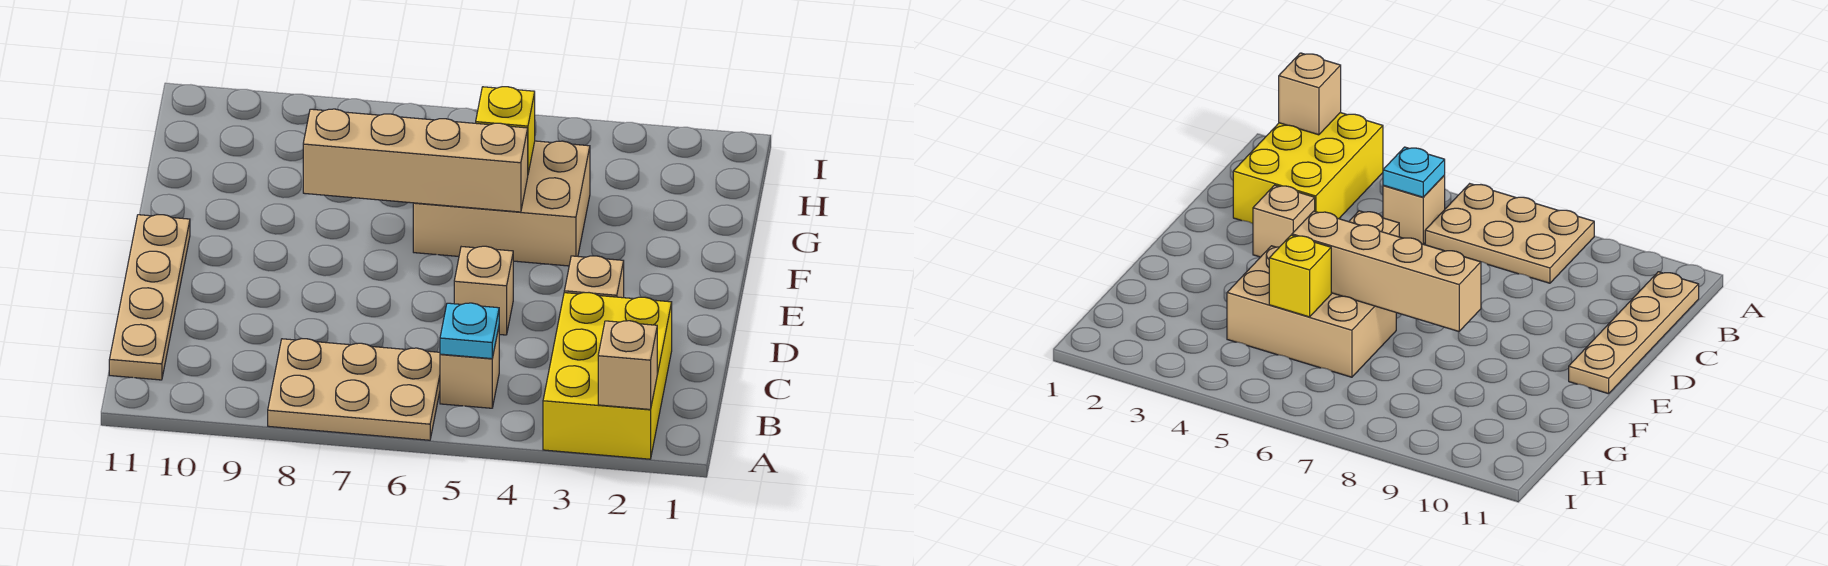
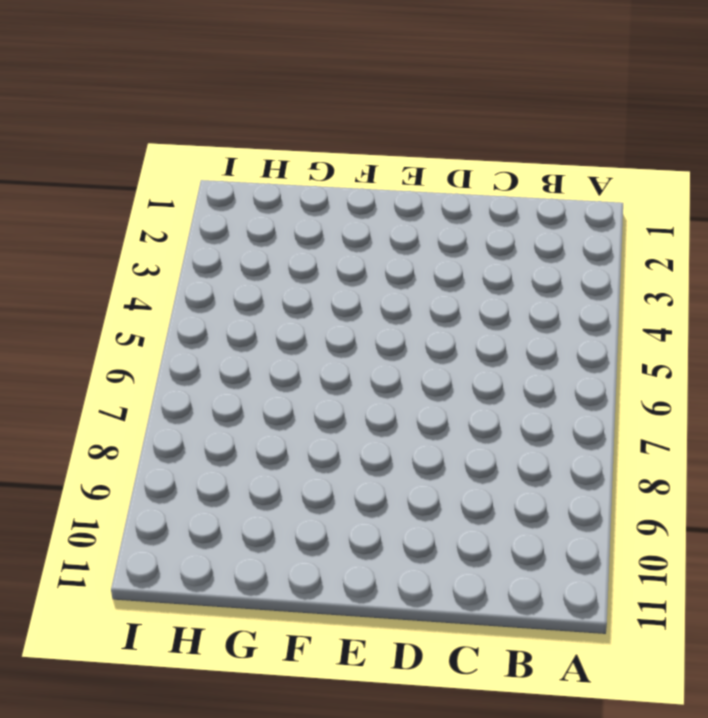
none -> yellow 2x3 brick [543,293,672,459]
none -> tan 2x3 plate [268,339,440,440]

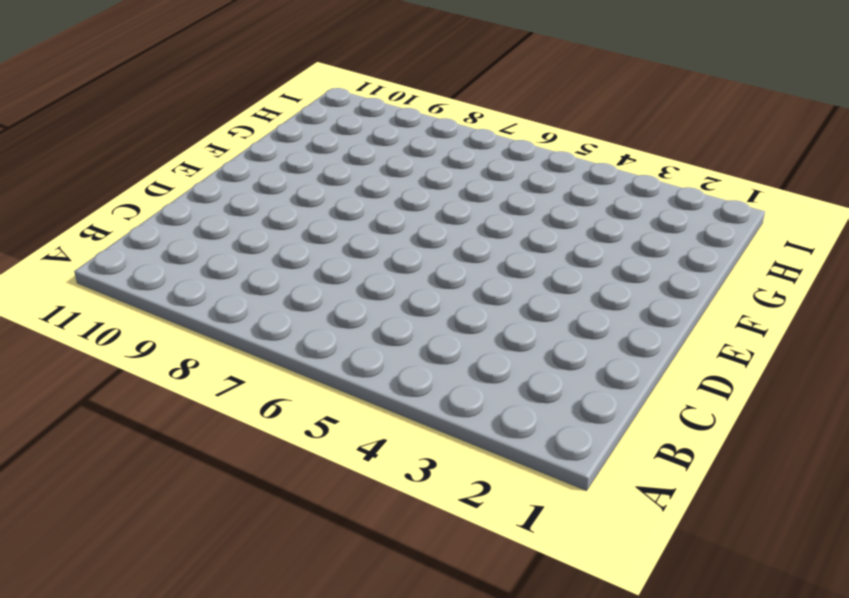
none -> yellow 2x3 brick [543,293,672,459]
none -> tan 2x3 plate [268,339,440,440]

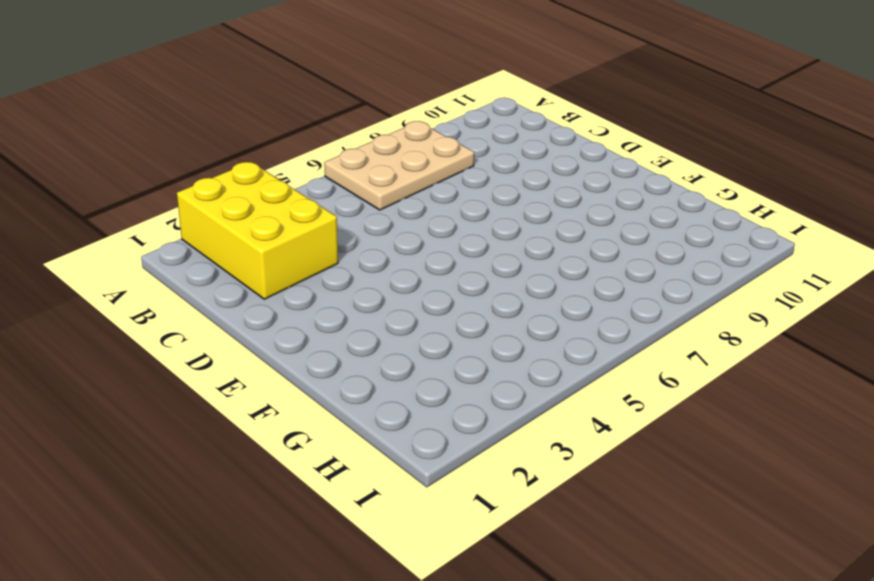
none -> tan 1x1 brick [440,328,499,408]
none -> tan 1x4 plate [109,215,190,380]

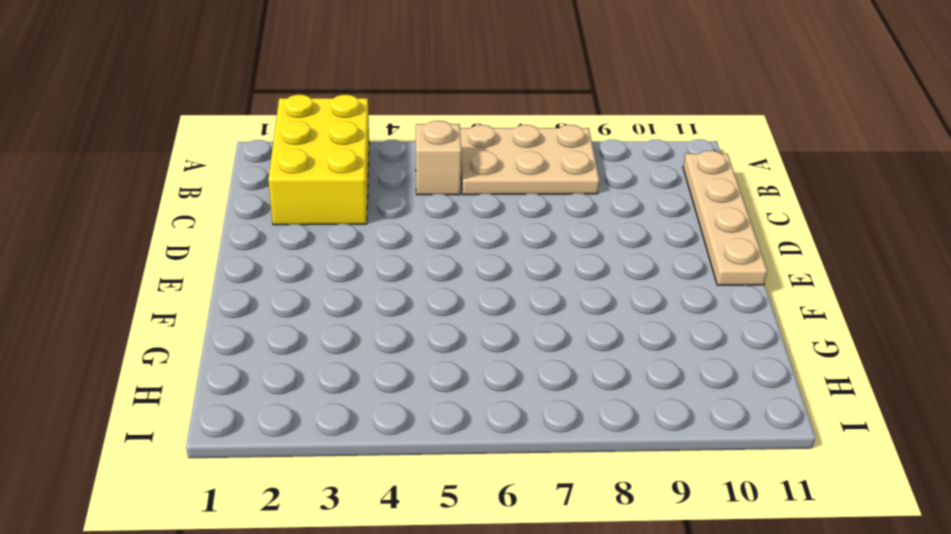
none -> tan 1x1 brick [564,256,624,298]
none -> tan 1x1 brick [454,246,513,335]

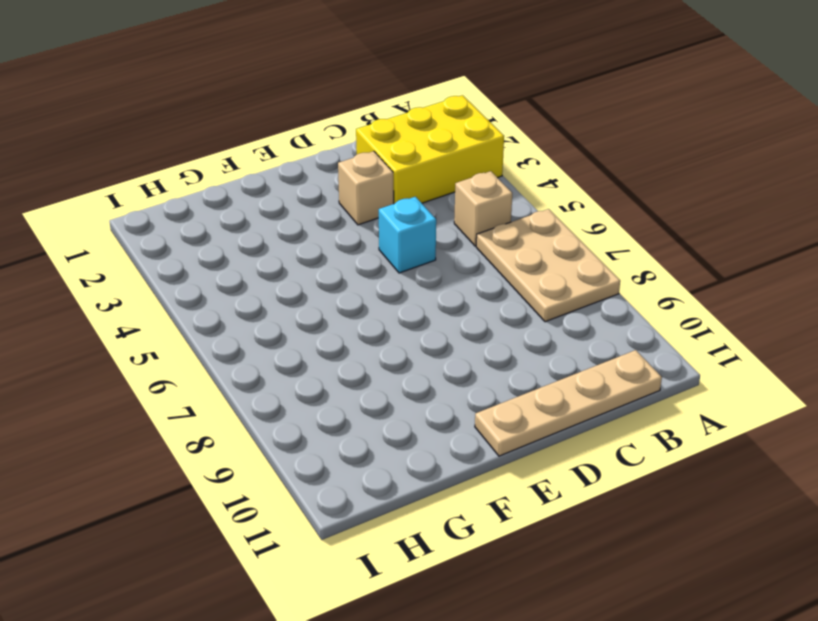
cyan 1x1 brick [379,197,436,273] -> tan 1x1 brick [454,246,513,335]
none -> tan 2x3 brick [413,141,590,266]
none -> tan 1x1 brick [598,321,657,410]

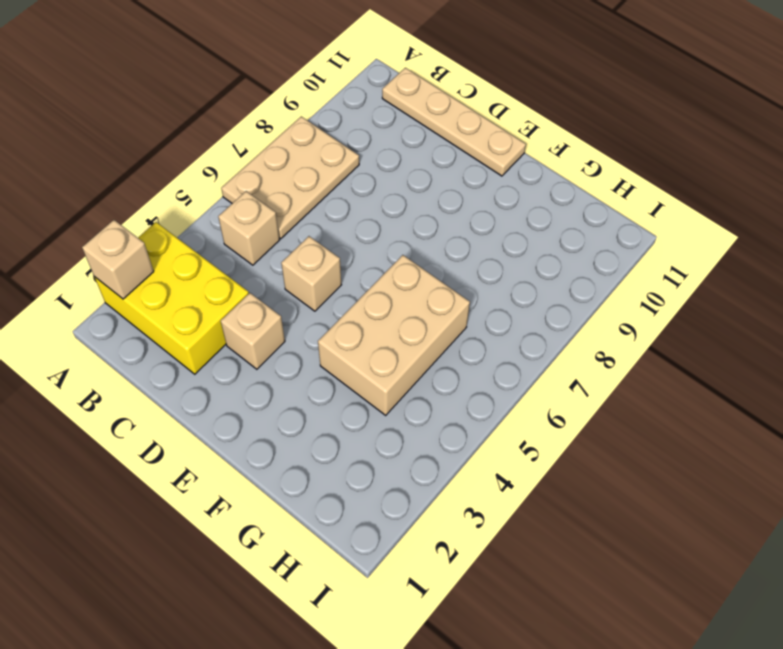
none -> cyan 1x1 plate [440,303,499,359]
none -> tan 1x4 brick [303,109,528,212]

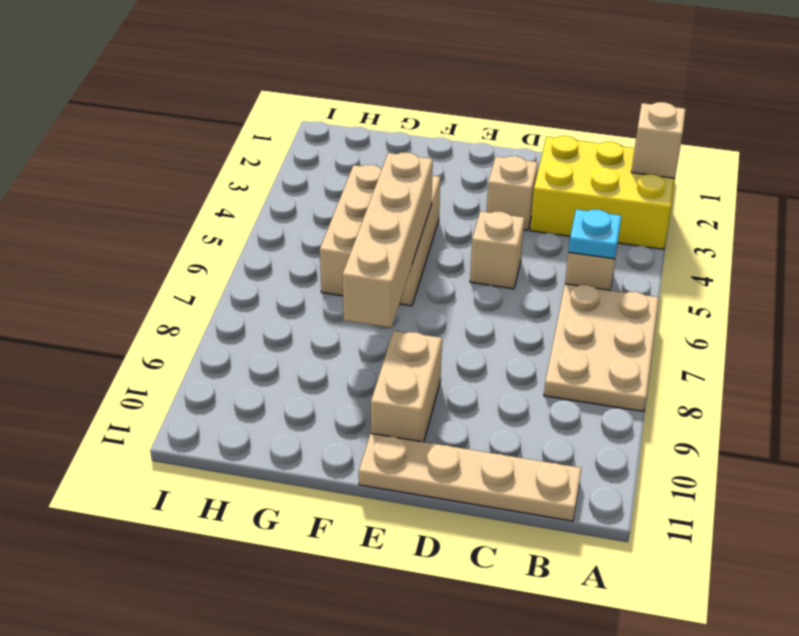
tan 1x2 brick [371,331,442,442] -> none
none -> yellow 1x1 brick [476,87,535,173]

